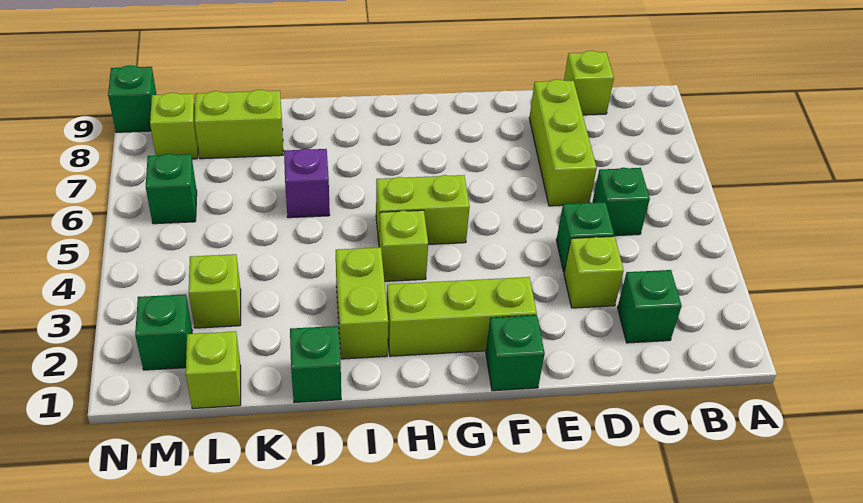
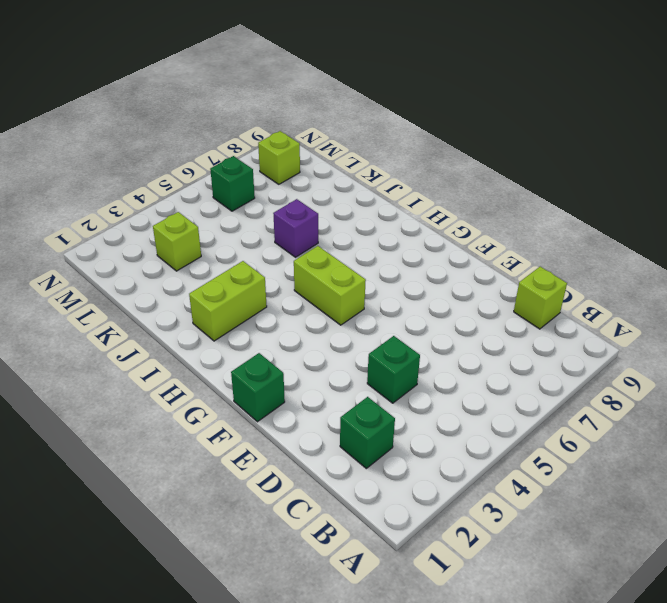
none -> green 1x1 brick [592,168,650,236]
none -> lime 1x1 brick [564,236,624,308]
none -> lime 1x3 brick [529,79,597,206]

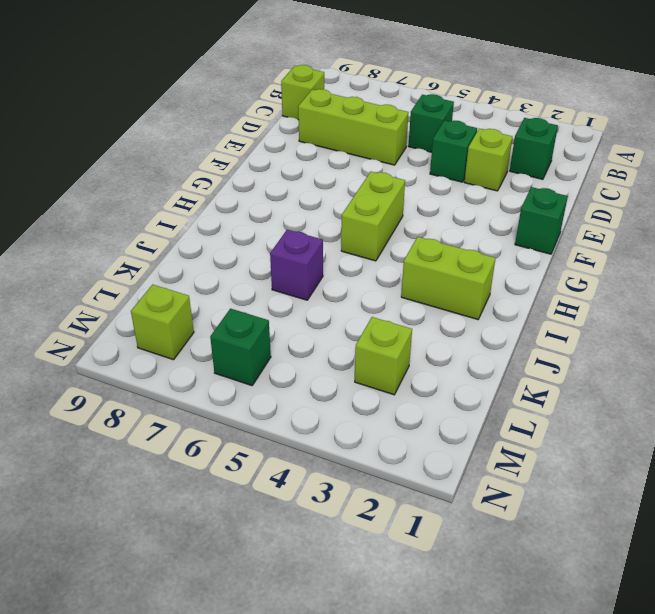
none -> lime 1x3 brick [387,277,537,356]
none -> lime 1x1 brick [379,210,428,281]
none -> green 1x1 brick [290,326,341,403]

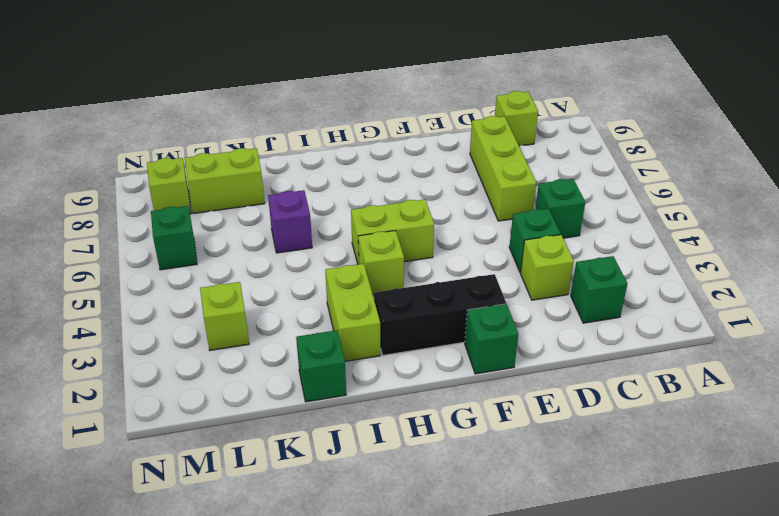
black 1x3 brick [374,274,506,355] -> lime 1x3 brick [387,277,537,356]
none -> lime 1x1 brick [186,331,241,409]
none -> green 1x1 brick [135,294,192,370]
none -> green 1x1 brick [108,65,157,132]

